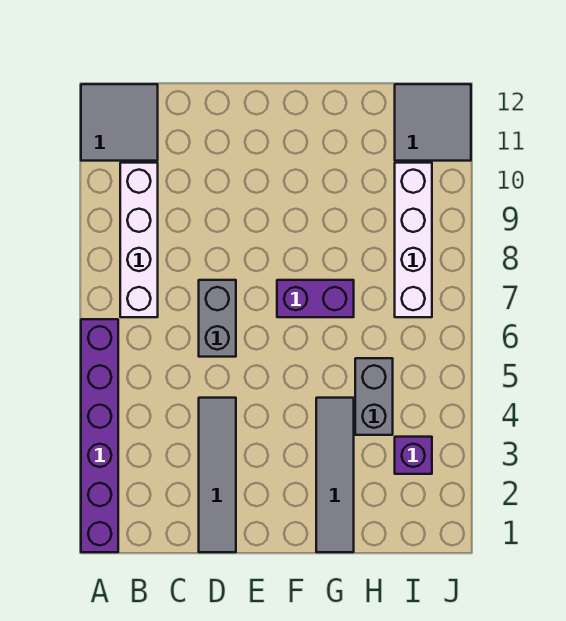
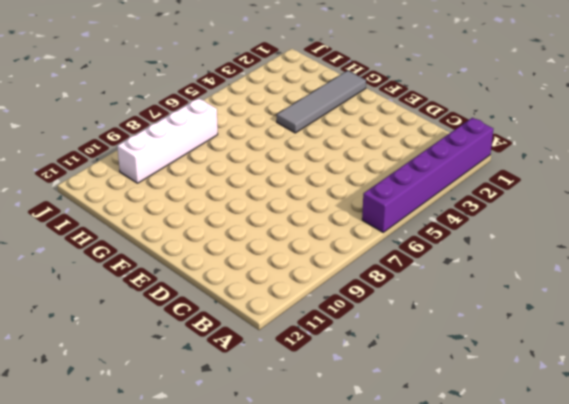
none -> grey 2x2 tile [81,84,158,161]
none -> white 1x4 brick [120,163,158,317]

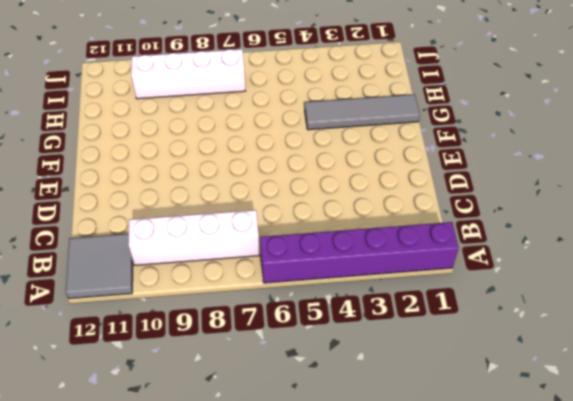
none -> grey 1x4 tile [199,398,236,552]
none -> grey 1x2 brick [199,280,236,357]

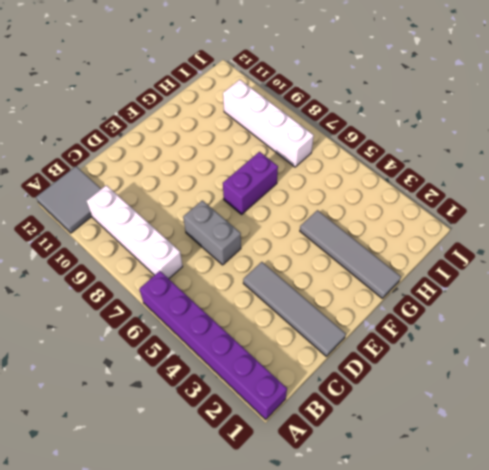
none -> grey 1x2 brick [355,358,393,435]
none -> purple 1x1 brick [395,437,432,474]

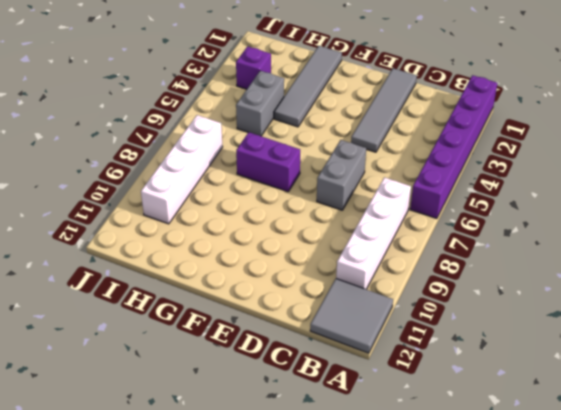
none -> grey 2x2 tile [395,84,471,161]

